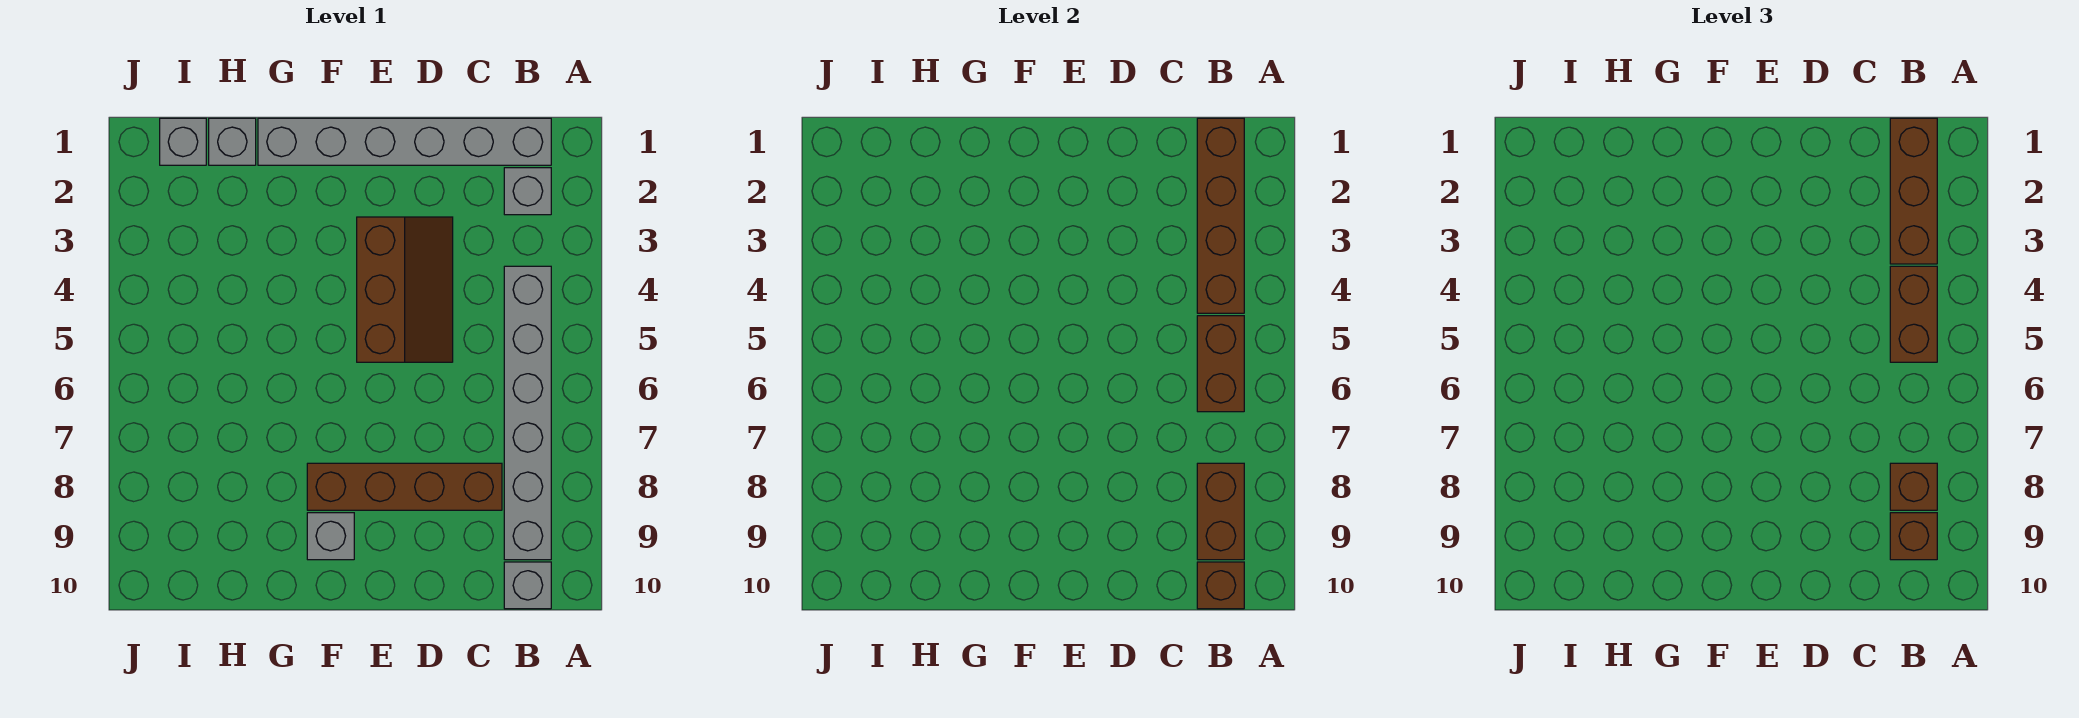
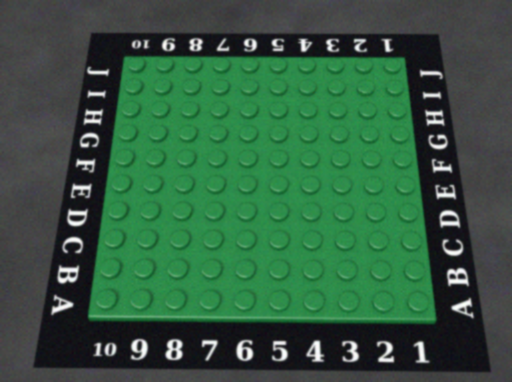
none -> grey 1x6 brick [258,118,551,165]
none -> grey 1x1 brick [504,168,551,215]
none -> grey 1x6 brick [504,266,551,560]

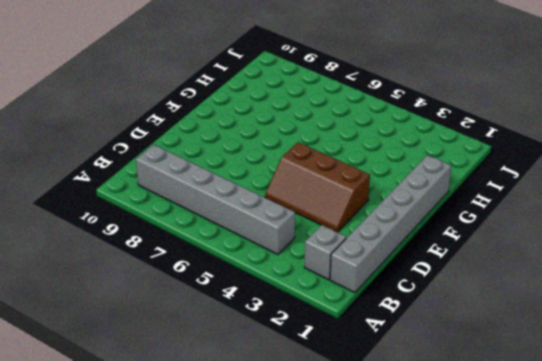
none -> grey 1x1 brick [504,562,551,609]
none -> brown 1x4 brick [307,463,502,510]
none -> grey 1x1 brick [307,513,354,560]

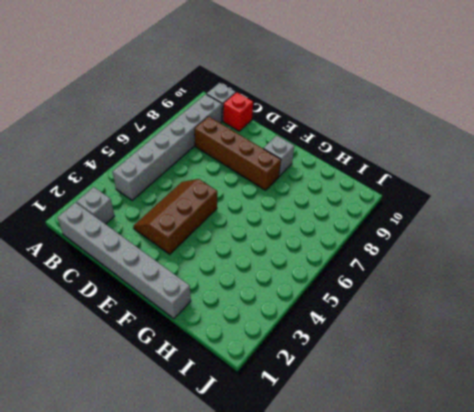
red 1x1 brick [223,92,253,131] -> none
none -> grey 1x1 brick [209,118,256,165]
none -> grey 1x1 brick [160,118,206,165]
none -> brown 1x4 brick [1197,118,1244,313]

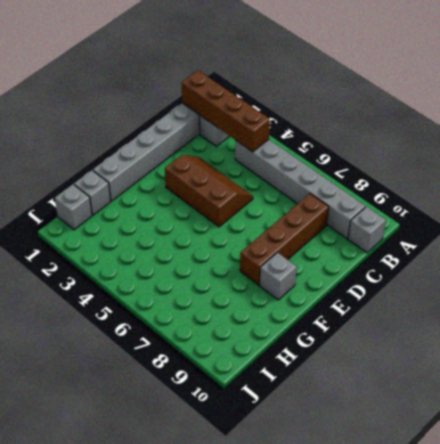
none -> brown 1x2 brick [1197,316,1244,412]
none -> brown 1x2 brick [1197,463,1244,560]
none -> brown 1x1 brick [1197,562,1244,609]

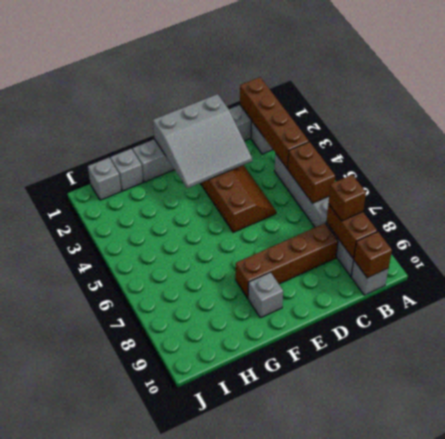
grey 3x3 slope [153,94,252,189] -> none
none -> brown 1x3 brick [1890,118,1937,264]
none -> brown 1x2 brick [1890,266,1937,362]
none -> brown 1x1 brick [1890,513,1937,560]

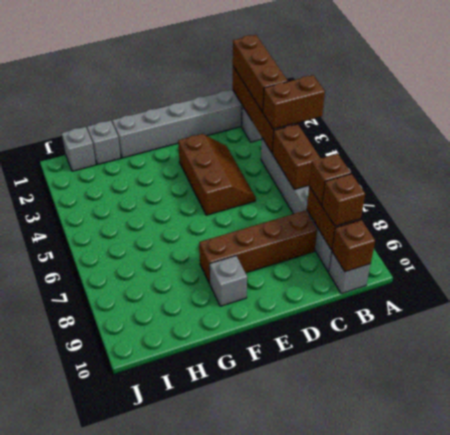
brown 1x2 brick [263,75,325,129] -> brown 1x2 brick turned to [1890,266,1937,362]

